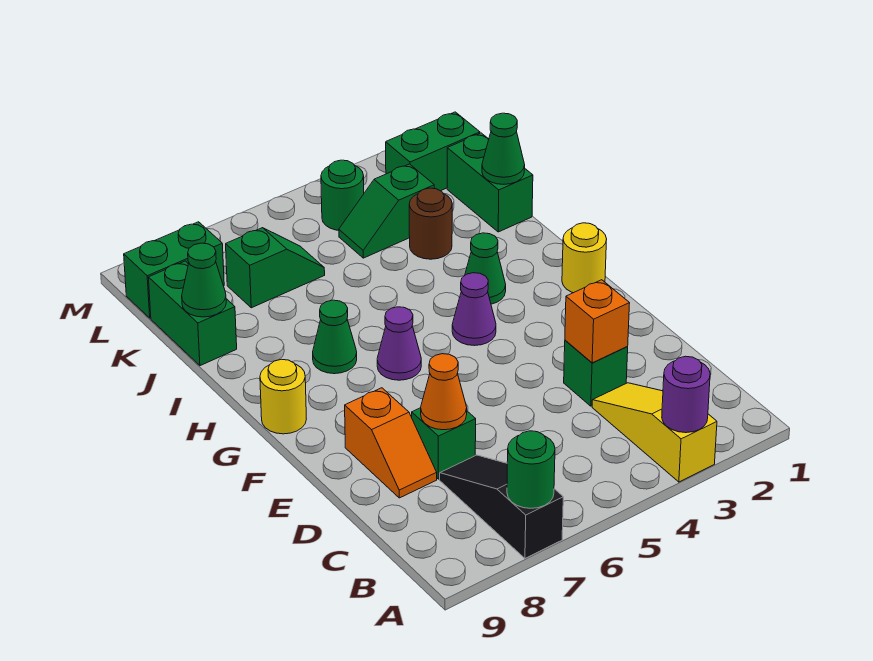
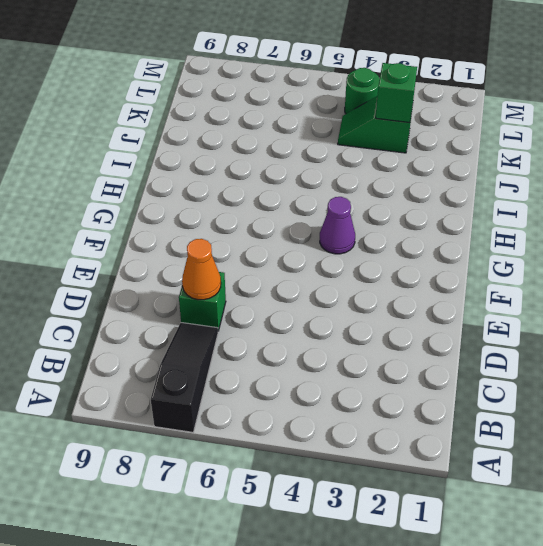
green 1x1 brick [376,63,417,123] -> green 1x1 brick moved to [564,340,628,406]
none -> yellow 1x3 slope [592,383,717,482]
none -> orange 1x2 slope [345,388,437,498]
none -> yellow 1x1 round brick [562,223,607,293]

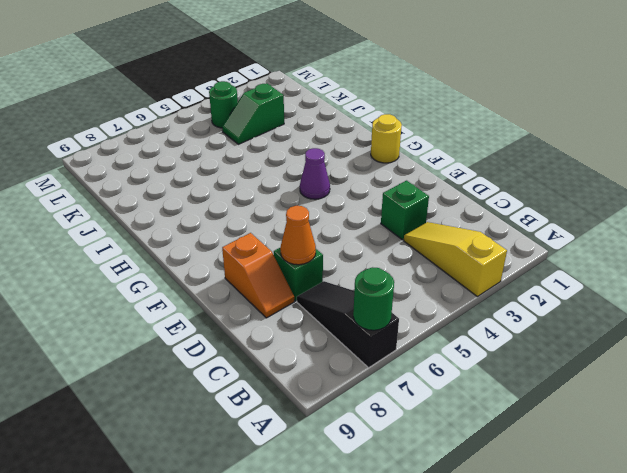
none -> purple 1x1 cone [377,307,421,380]
none -> yellow 1x1 round brick [260,359,306,434]
none -> green 1x1 cone [465,233,506,304]

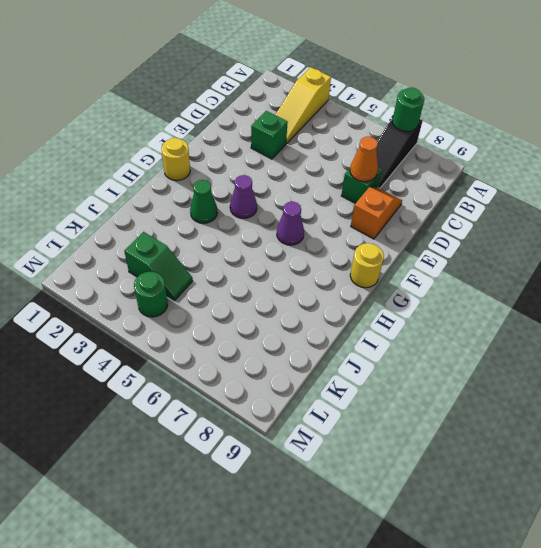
none -> green 1x1 cone [313,300,357,374]
none -> green 1x2 brick [447,133,533,232]
none -> brown 1x1 round brick [409,188,452,259]

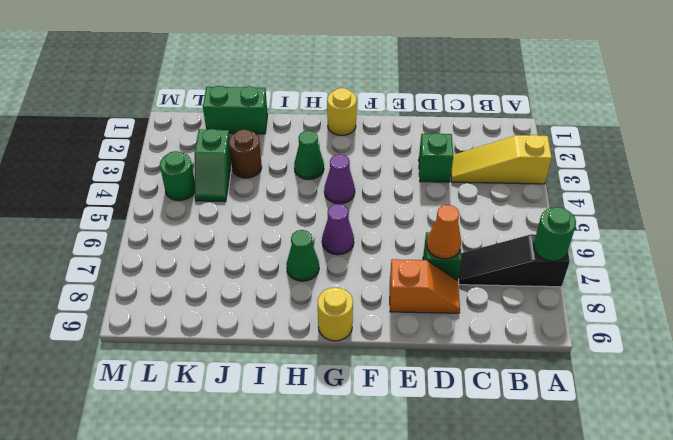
none -> green 1x2 brick [148,261,237,366]
none -> green 1x2 slope [226,228,325,308]
none -> green 1x2 brick [386,112,480,191]

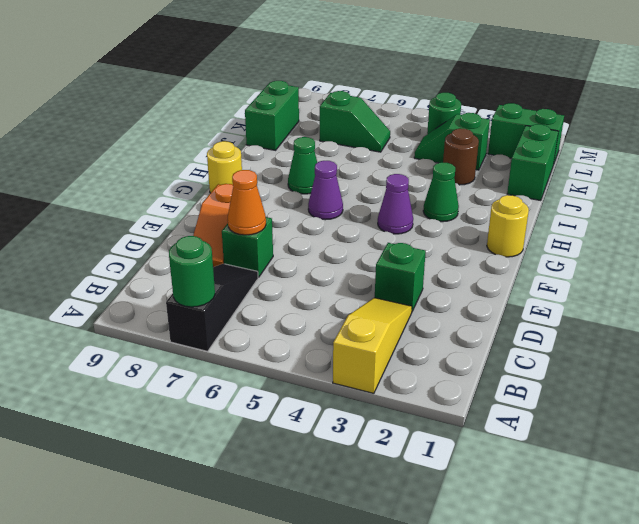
none -> green 1x2 brick [124,222,224,318]
none -> purple 1x1 round brick [662,356,710,433]
none -> orange 1x1 brick [565,280,630,363]

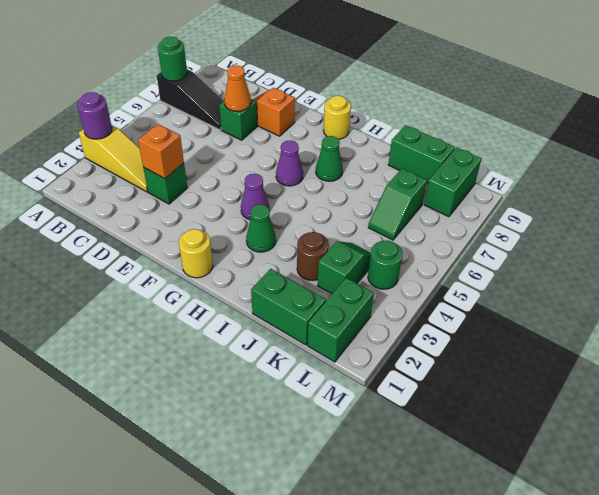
none -> green 1x1 cone [482,113,525,184]
none -> green 1x1 cone [182,243,226,317]

